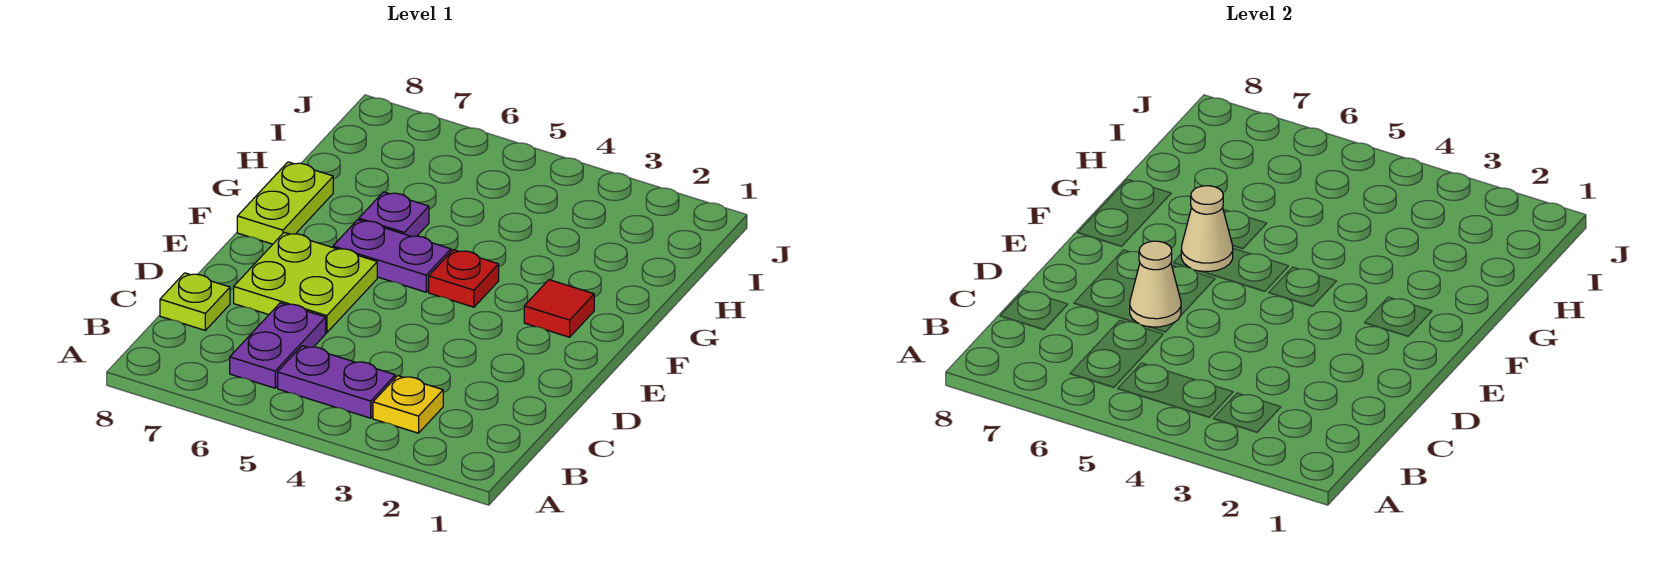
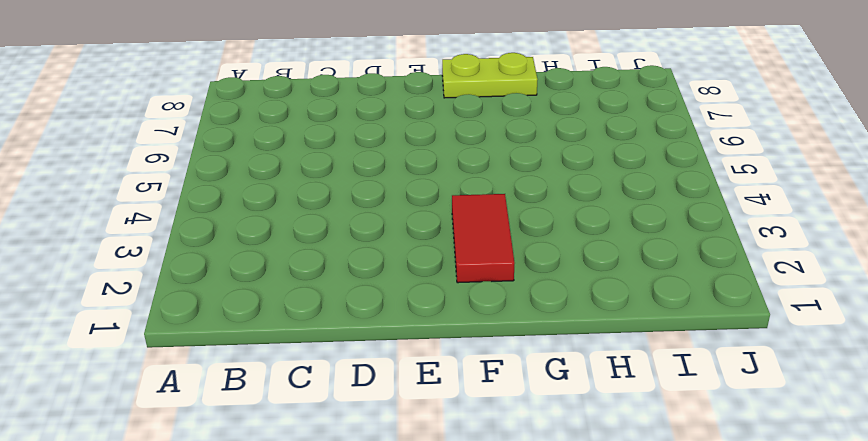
red 1x2 tile [452,194,515,283] -> red 1x1 tile [524,280,594,337]
none -> yellow 1x1 plate [373,376,443,433]
none -> purple 1x2 plate [278,346,395,418]
none -> purple 1x2 plate [230,303,326,388]

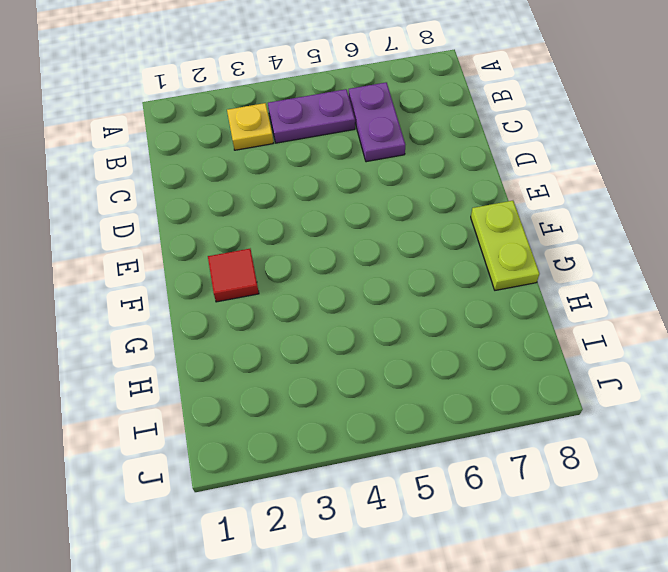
none -> lime 1x1 plate [160,273,230,330]
none -> lime 2x2 plate [234,232,377,333]
none -> red 1x1 plate [429,250,499,307]

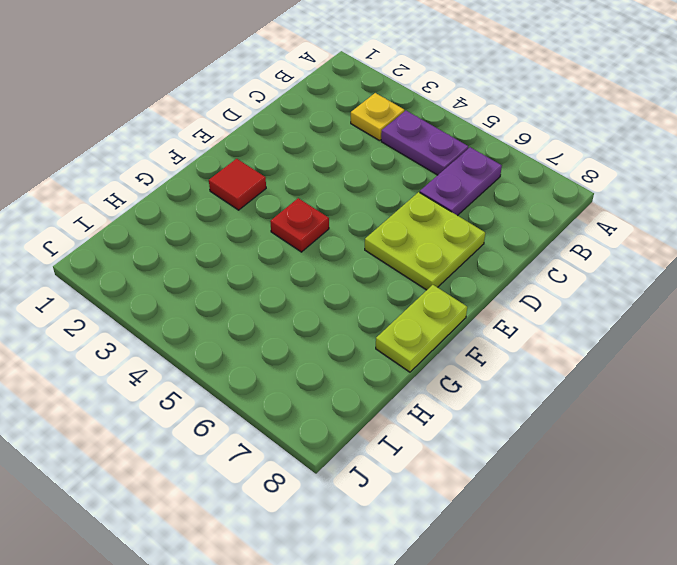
none -> lime 1x1 plate [160,273,230,330]
none -> purple 1x2 plate [333,220,451,292]
none -> purple 1x1 plate [359,192,429,236]

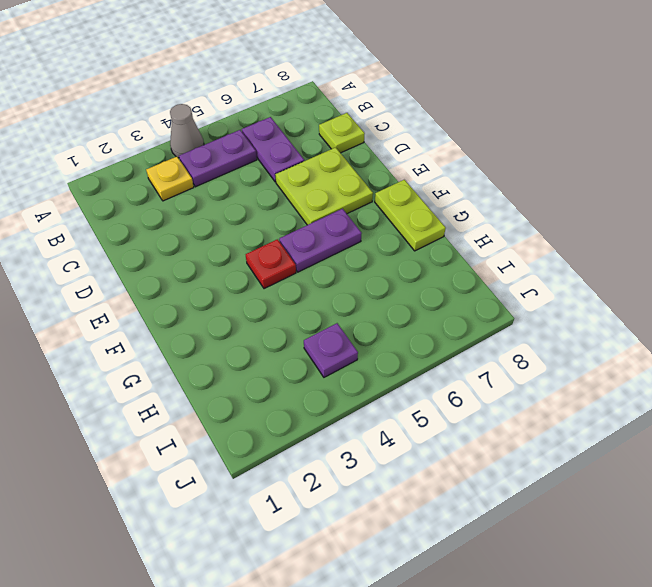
grey 1x1 cone [170,104,204,158] -> none
purple 1x1 plate [304,323,358,377] -> purple 1x1 plate moved to [359,192,429,236]
none -> red 1x1 tile [524,280,594,337]
none -> tan 1x1 cone [1130,241,1181,327]
none -> tan 1x1 cone [1181,186,1233,271]

